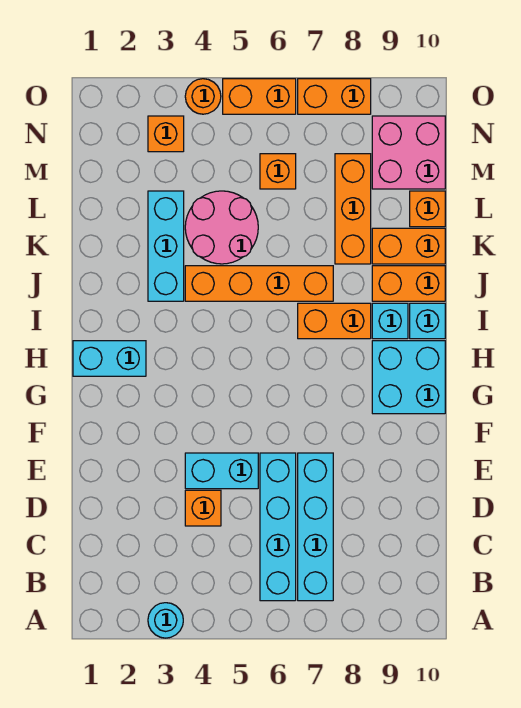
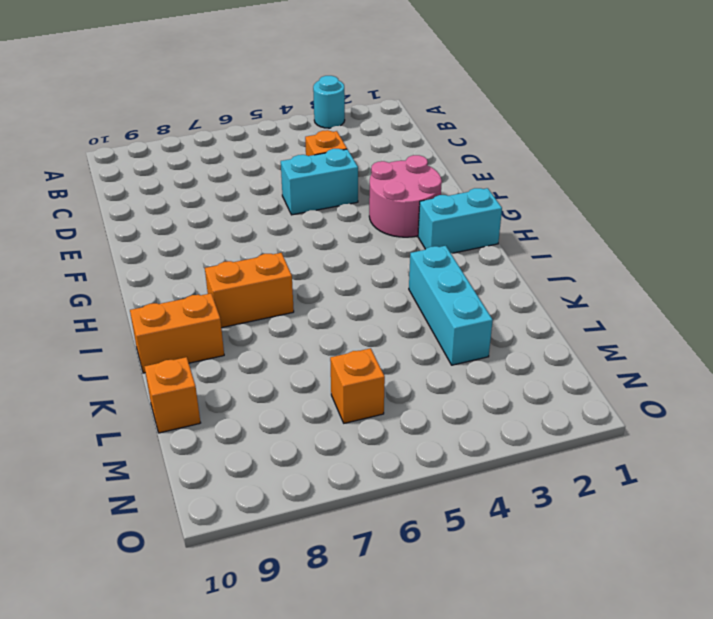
pink 2x2 round brick [369,155,442,237] -> pink 2x2 round brick moved to [185,191,258,264]
none -> cyan 1x4 brick [260,453,296,601]
none -> cyan 1x4 brick [298,453,333,601]
none -> cyan 2x2 brick [372,341,445,414]

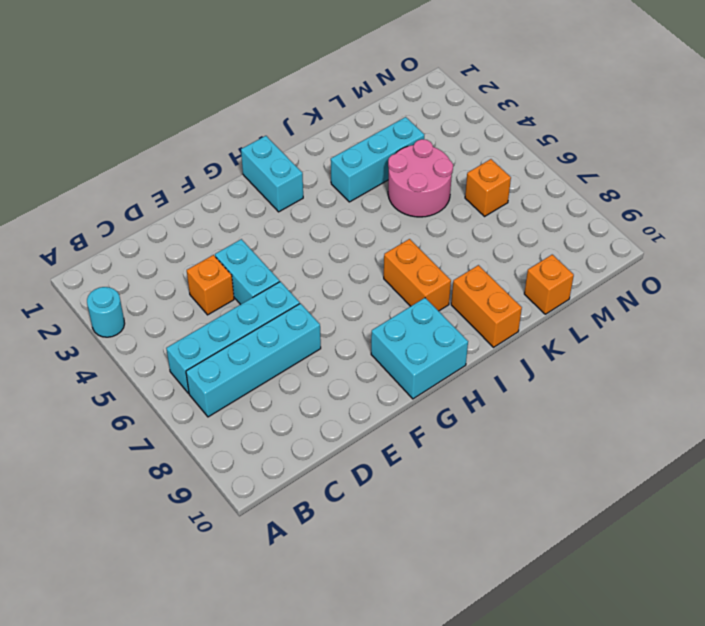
none -> cyan 1x1 brick [372,303,408,339]
none -> cyan 1x1 brick [410,303,445,339]
none -> orange 1x4 brick [185,266,333,301]

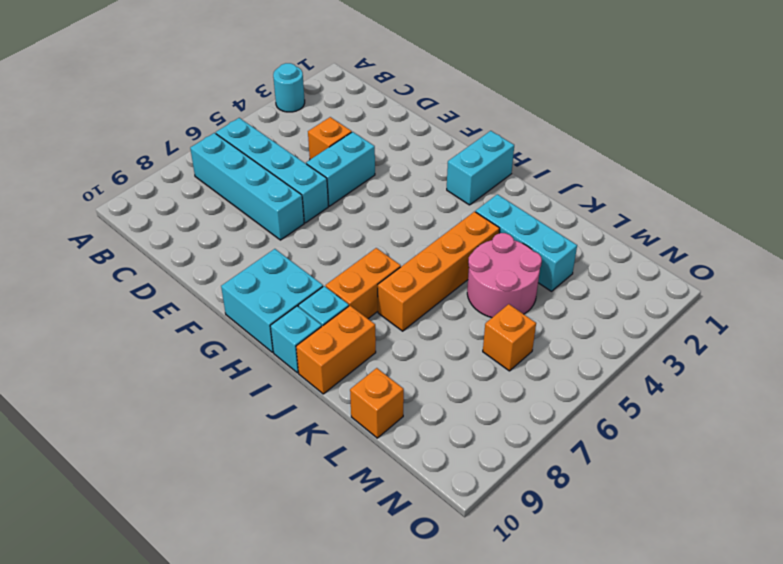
none -> orange 1x3 brick [335,154,371,264]
none -> orange 1x2 brick [372,228,445,264]
none -> pink 2x2 brick [372,116,445,189]

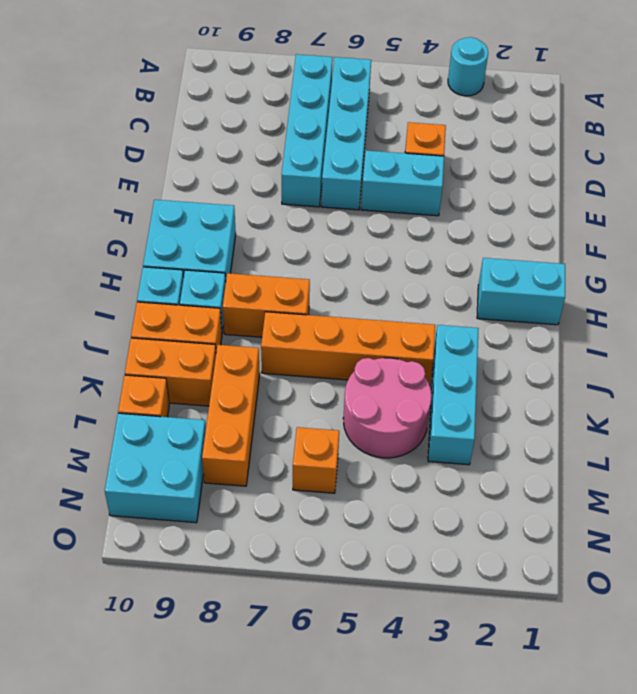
cyan 2x2 brick [105,413,206,523] -> pink 2x2 brick [372,116,445,189]
none -> orange 1x1 brick [148,116,184,152]
none -> orange 1x1 round brick [185,79,221,114]
none -> orange 1x2 brick [223,79,296,114]

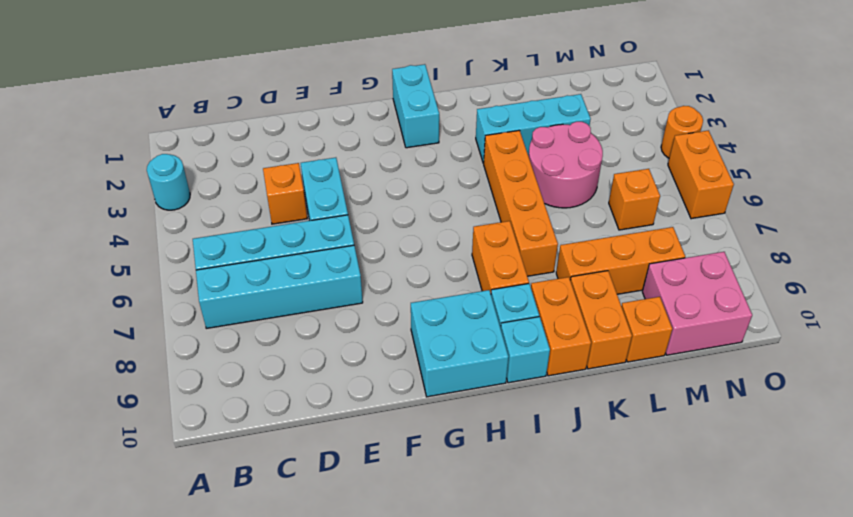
none -> orange 1x1 brick [148,116,184,152]
none -> orange 1x2 brick [298,79,371,114]

